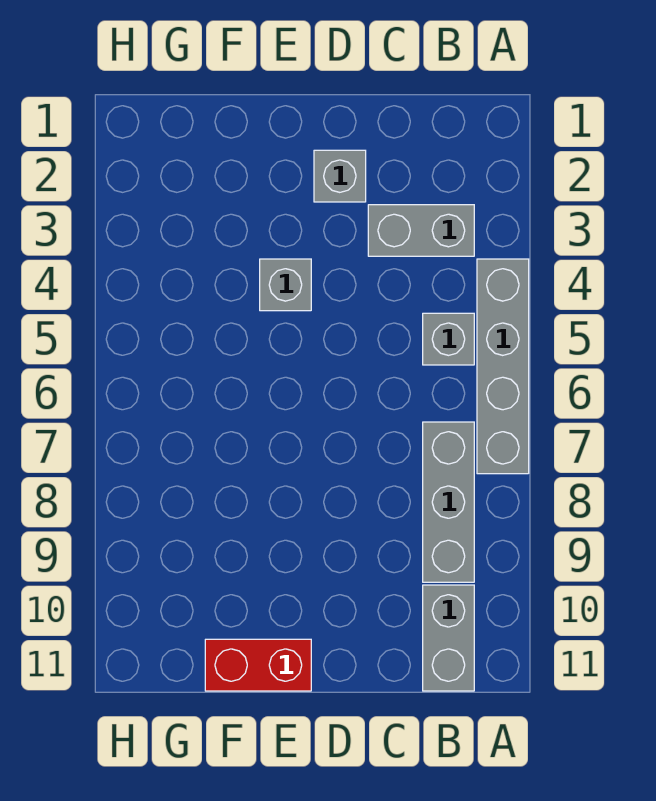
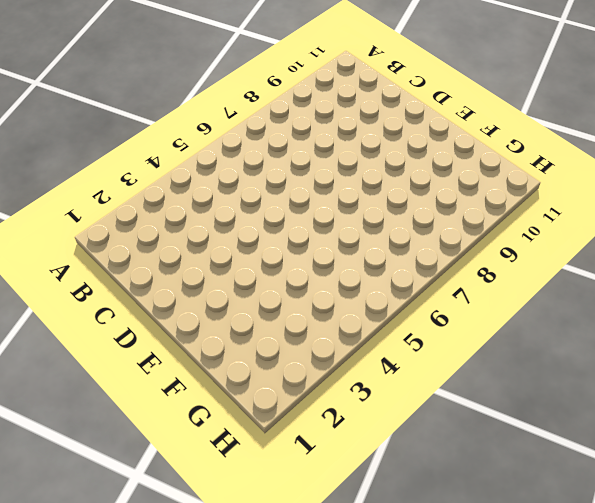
none -> grey 1x4 brick [477,259,529,474]
none -> grey 1x2 brick [368,205,474,256]

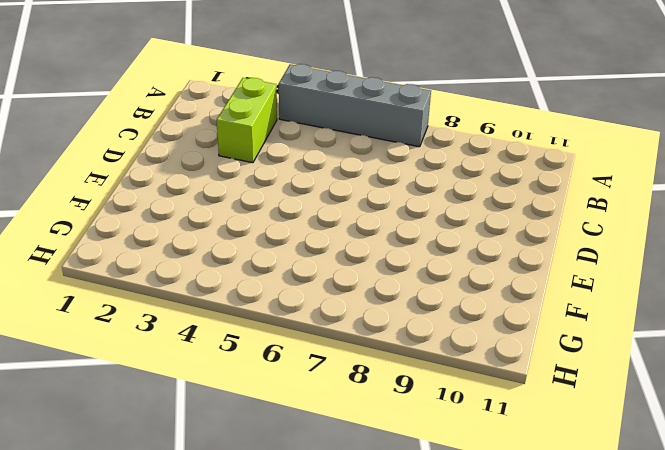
lime 1x2 brick [217,78,277,163] -> grey 1x2 brick [368,205,474,256]
none -> grey 1x1 brick [423,313,474,365]
none -> grey 1x3 brick [423,422,474,582]

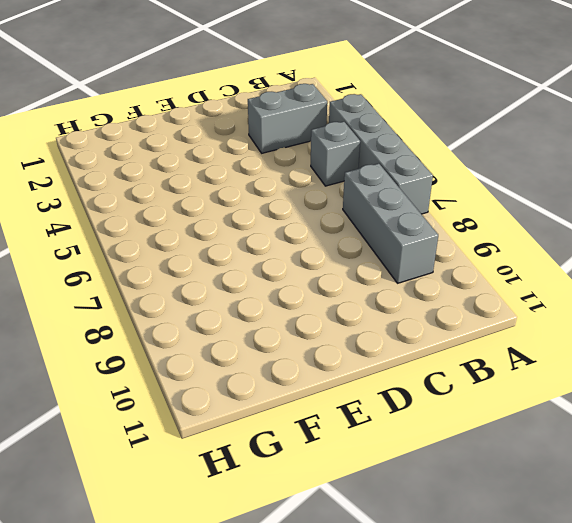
none -> grey 1x2 brick [423,585,474,691]
none -> grey 1x1 brick [314,150,366,202]

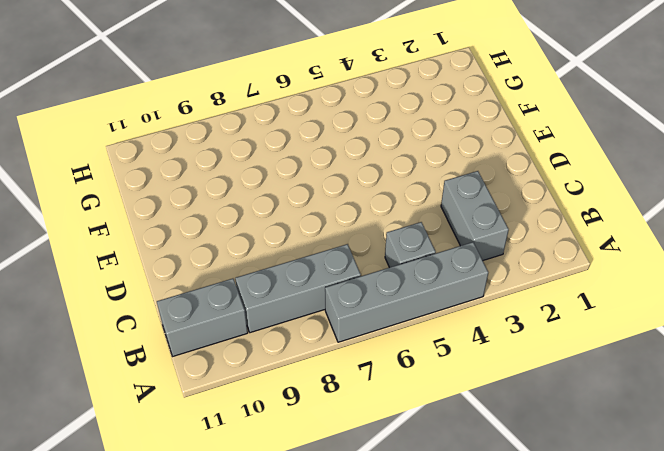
none -> grey 1x1 brick [314,150,366,202]
none -> grey 1x1 brick [260,259,311,311]

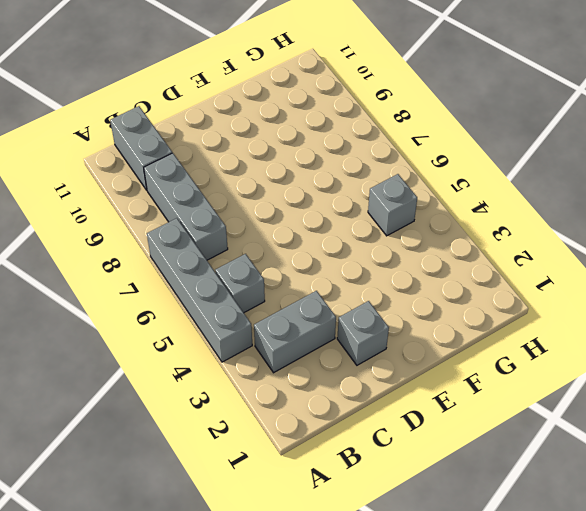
grey 1x1 brick [368,174,417,236] -> grey 1x1 brick moved to [260,259,311,311]
none -> red 1x2 brick [205,639,311,691]

